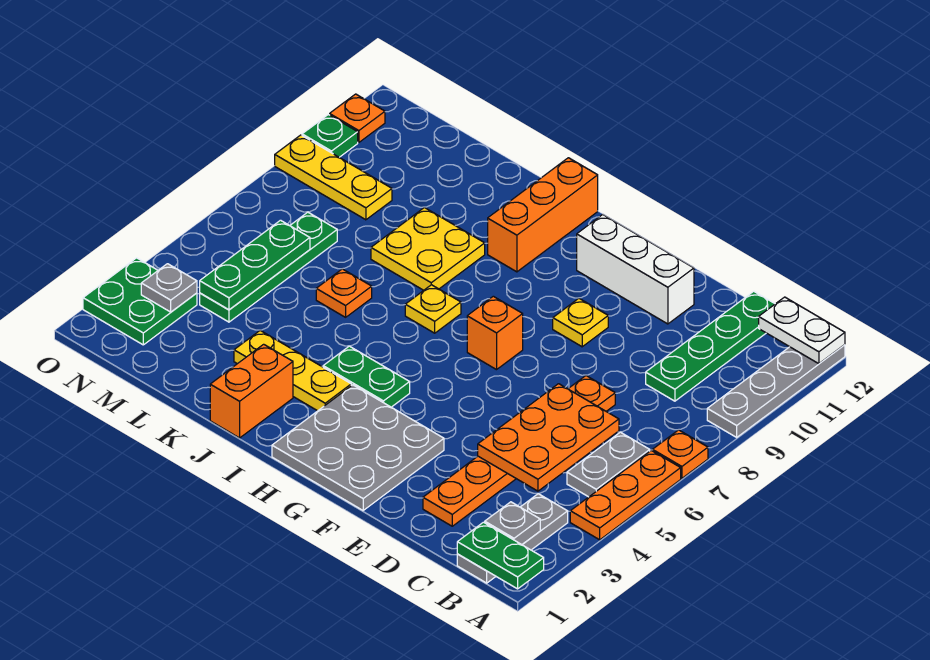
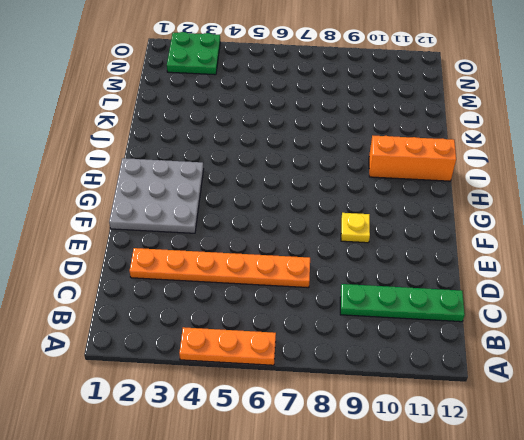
none -> orange 1x1 plate [653,430,708,478]
none -> grey 1x4 plate [707,345,845,437]
none -> grey 1x3 plate [457,494,568,583]

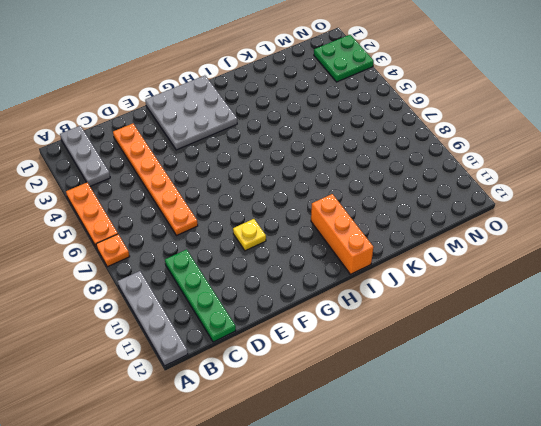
none -> grey 1x2 plate [567,432,650,497]
none -> white 1x3 brick [577,215,694,324]
none -> orange 1x1 brick [467,296,523,370]

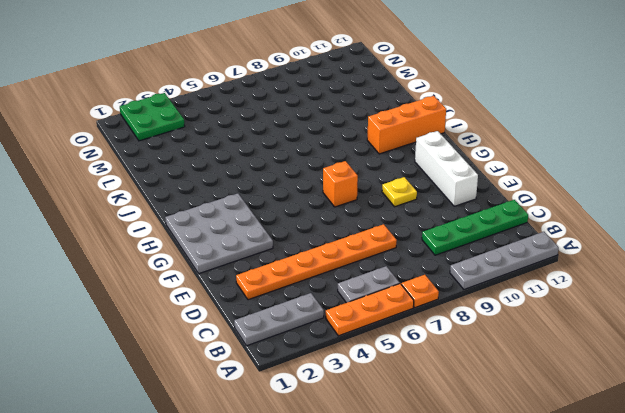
none -> green 1x2 plate [323,346,410,407]
none -> yellow 1x3 plate [234,331,351,411]
none -> yellow 1x1 plate [405,285,461,333]

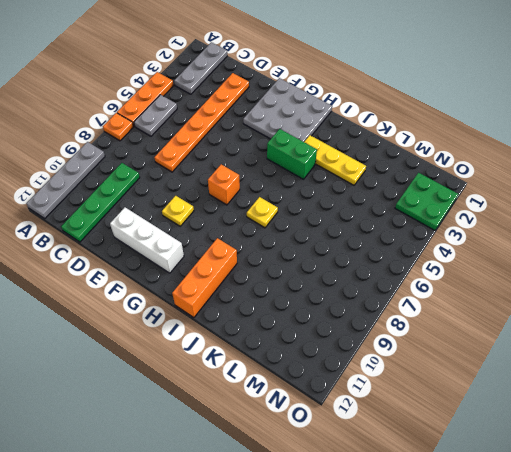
green 1x2 brick [267,129,317,179] -> green 1x2 plate [323,346,410,407]
none -> orange 1x2 brick [210,344,293,438]
none -> yellow 2x2 plate [371,208,485,290]
none -> orange 1x1 plate [316,269,372,317]

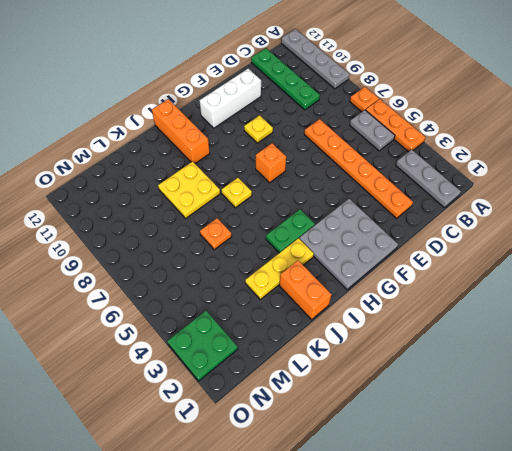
none -> green 1x4 plate [200,212,337,322]
none -> yellow 1x3 plate [275,135,392,220]
none -> green 1x1 plate [302,115,358,157]

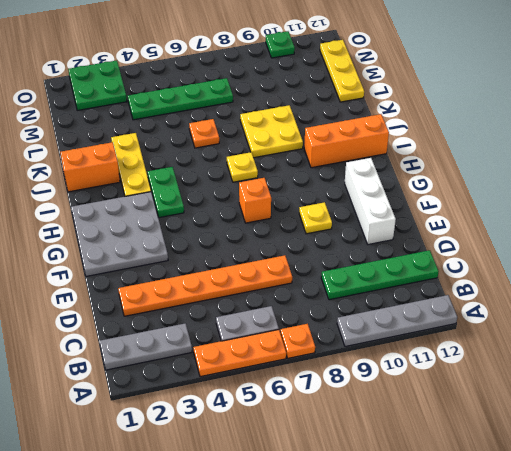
yellow 1x3 plate [320,40,364,102] -> yellow 1x3 plate moved to [275,135,392,220]
none -> orange 1x1 plate [330,94,385,142]
none -> green 1x2 plate [457,522,544,589]
none -> white 1x2 plate [759,297,845,364]

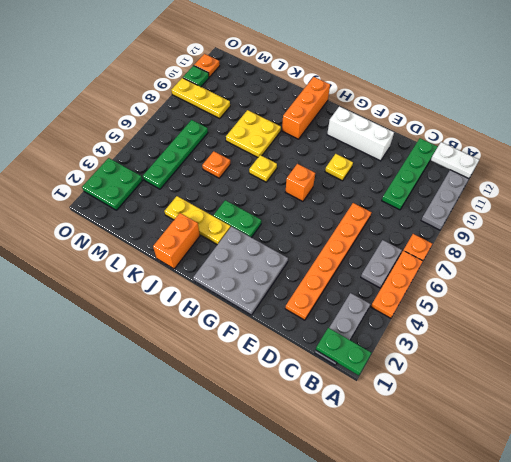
none -> grey 1x1 plate [485,502,540,545]
none -> orange 2x3 plate [478,384,619,491]
none -> green 1x3 plate [200,220,310,310]

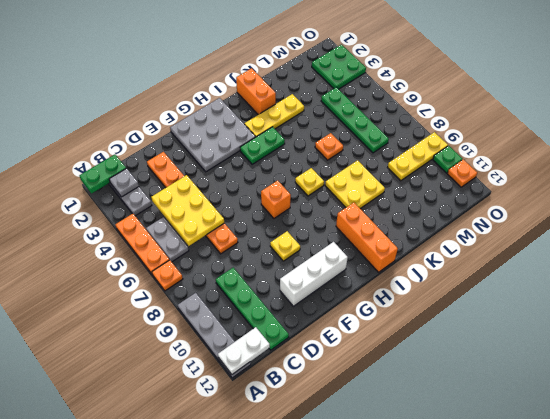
yellow 2x3 plate [151,175,224,246] -> orange 2x3 plate [478,384,619,491]
none -> green 1x3 plate [200,220,310,310]
none -> grey 1x1 plate [141,264,197,312]

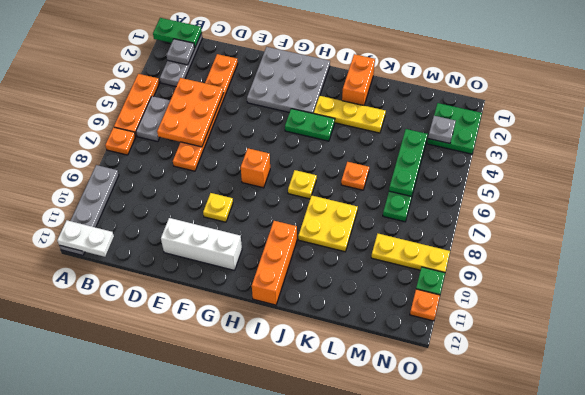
none -> green 1x4 plate [646,291,775,401]

